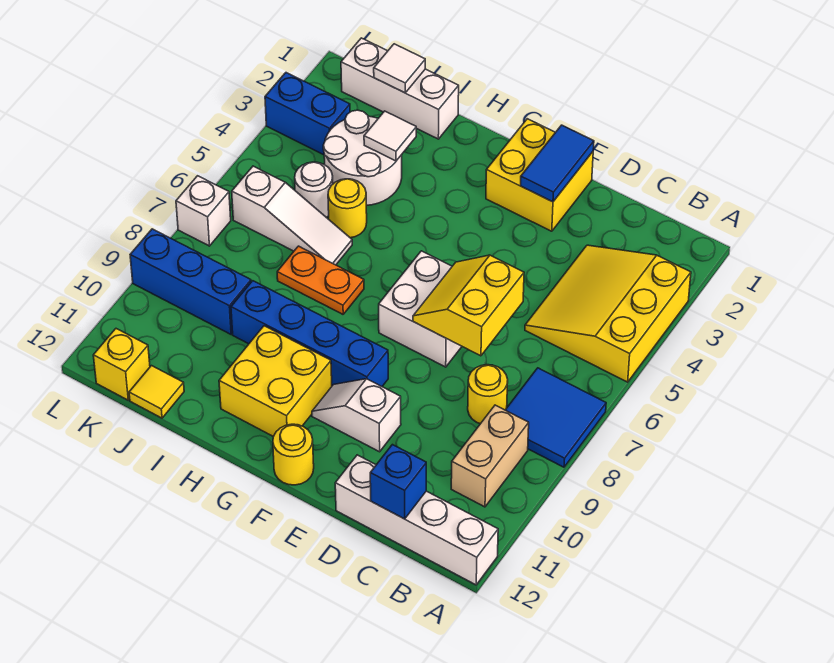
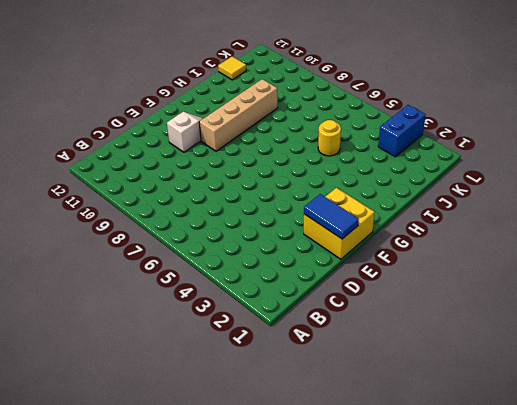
tan 1x4 brick [199,79,278,151] -> blue 1x4 brick [231,281,388,386]
none -> yellow 3x3 slope [525,245,691,382]
none -> blue 2x2 tile [506,368,606,467]
none -> white 1x4 brick [335,455,498,585]

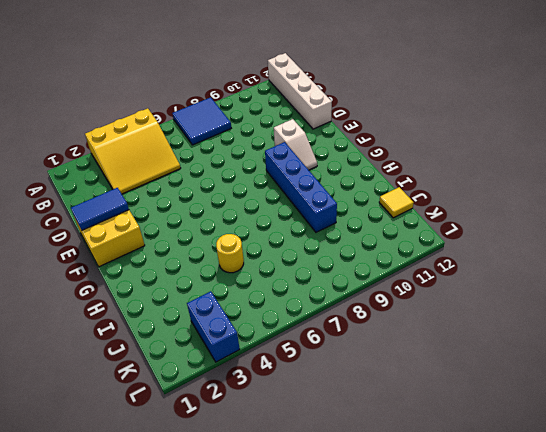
none -> tan 1x2 brick [451,405,529,507]
none -> yellow 1x1 round brick [468,365,508,424]
none -> white 2x2 brick [379,251,462,367]

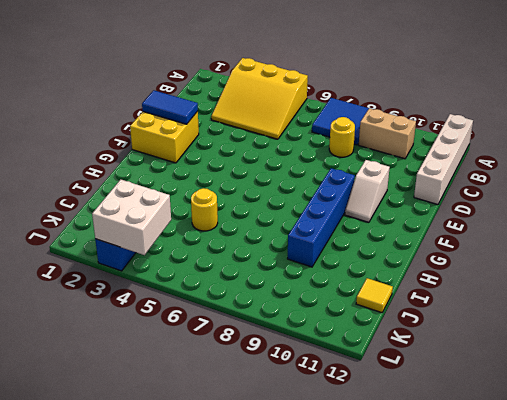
white 2x2 brick [92,180,171,255] -> white 2x2 brick moved to [379,251,462,367]
none -> yellow 1x1 round brick [273,424,314,485]
none -> yellow 2x2 brick [219,326,332,437]
none -> orange 1x2 plate [277,246,364,314]

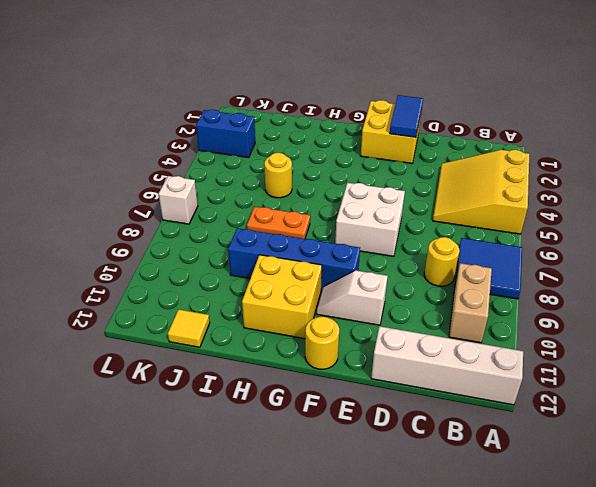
none -> white 1x3 brick [341,38,459,139]
none -> white 2x2 round brick [323,110,402,205]
none -> white 1x3 slope [232,166,352,265]

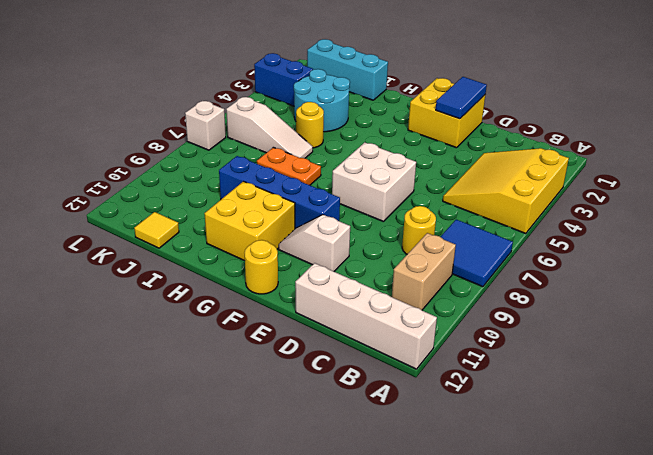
cyan 1x3 brick [307,39,388,100] -> white 1x3 brick [341,38,459,139]
cyan 2x2 round brick [294,69,350,132] -> white 2x2 round brick [323,110,402,205]
none -> white 1x1 round brick [295,162,333,218]
none -> blue 1x3 brick [130,229,251,334]
none -> yellow 1x1 brick [93,329,150,400]

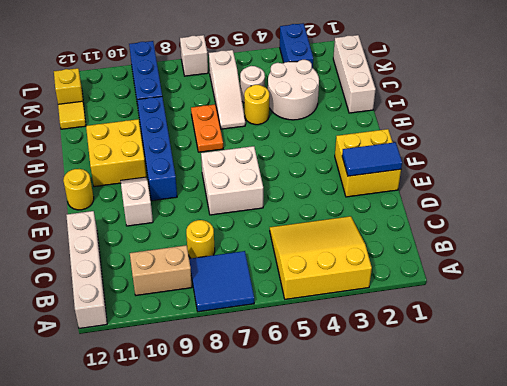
none -> blue 1x1 brick [370,445,426,519]
none -> yellow 2x2 slope [413,255,524,356]
none -> white 1x1 tile [364,111,416,161]

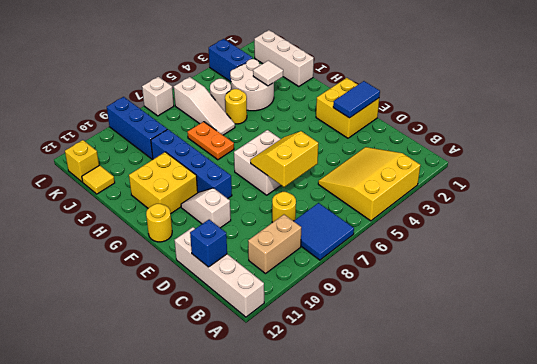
none -> white 1x1 tile [374,44,425,93]

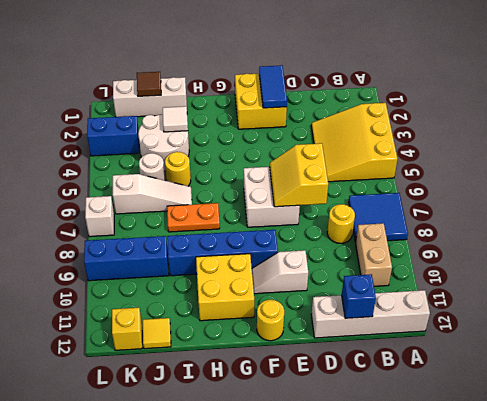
brown 1x1 tile [137,72,161,96] -> white 1x1 tile [374,44,425,93]

